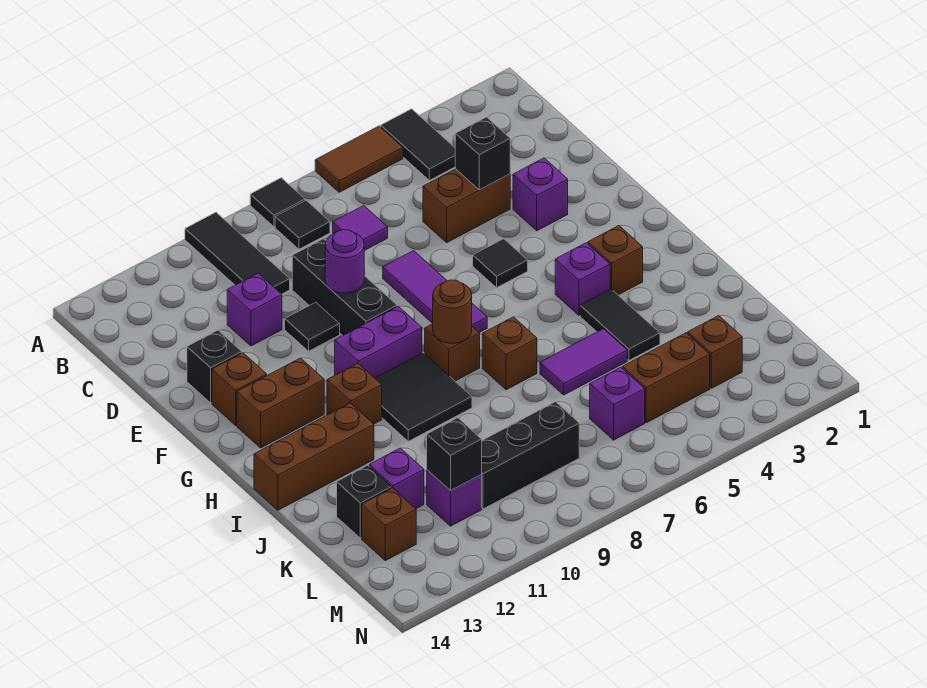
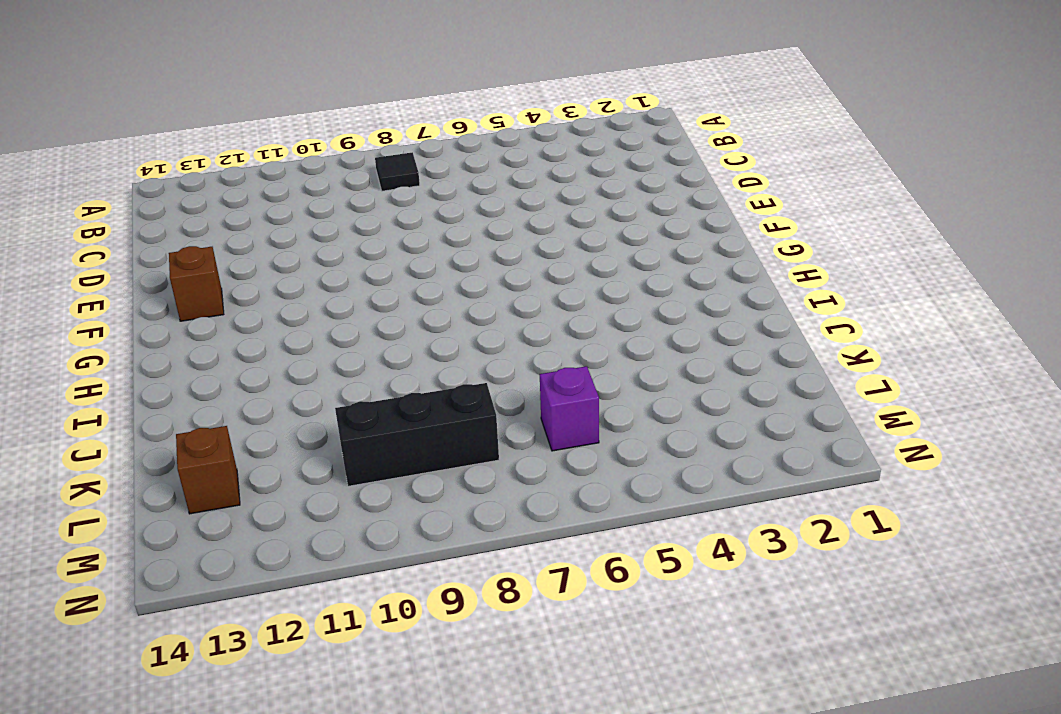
none -> black 1x2 tile [381,109,455,180]
none -> brown 1x2 tile [315,126,403,192]
none -> black 1x1 tile [250,178,305,227]
none -> black 1x3 tile [185,212,290,294]

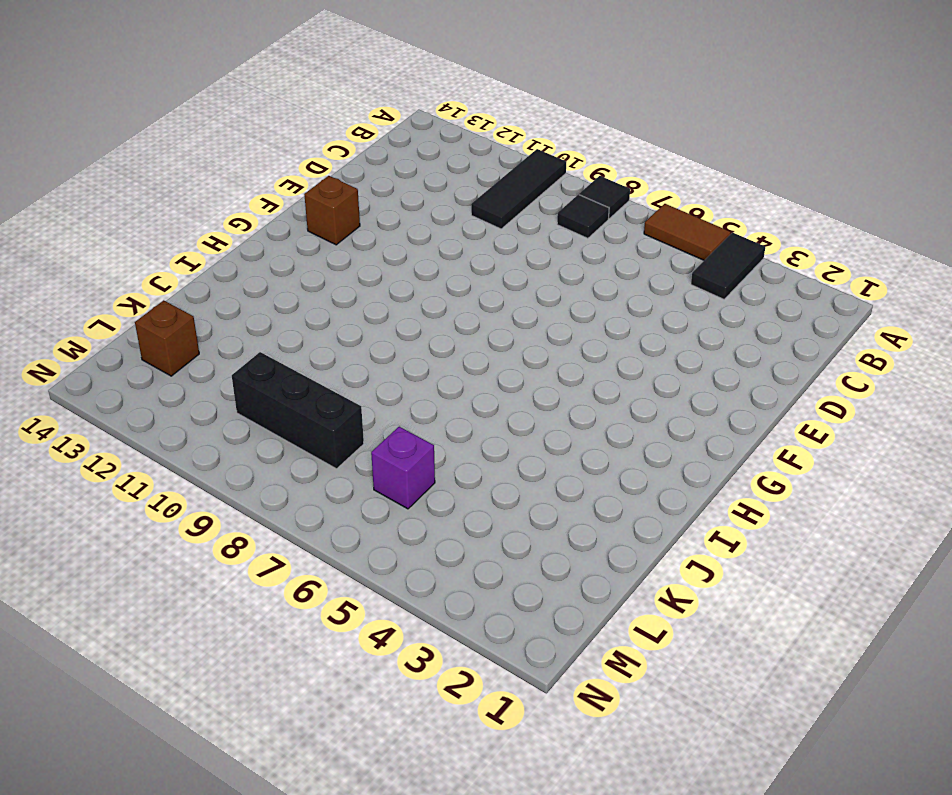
none -> purple 1x1 tile [333,206,388,251]
none -> brown 1x2 brick [423,169,510,242]
none -> black 1x3 brick [292,239,397,336]
none -> purple 1x1 brick [227,273,282,346]

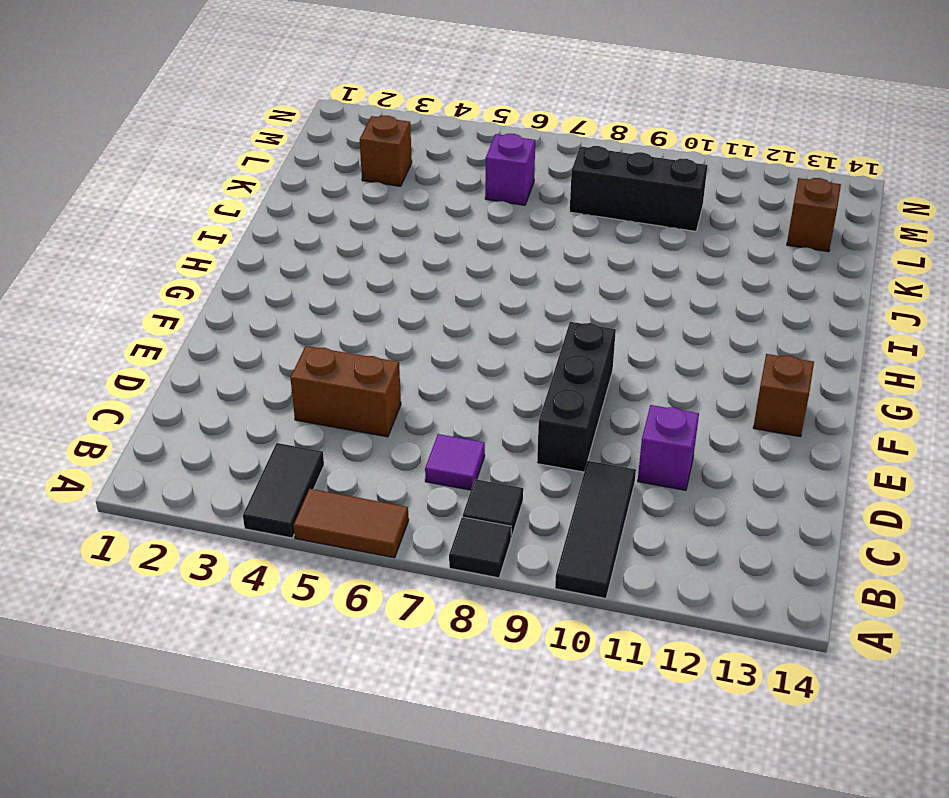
none -> purple 1x1 brick [513,158,568,231]
none -> purple 1x3 tile [383,251,487,333]
none -> black 1x1 tile [285,302,340,351]
none -> black 1x1 brick [187,330,242,403]

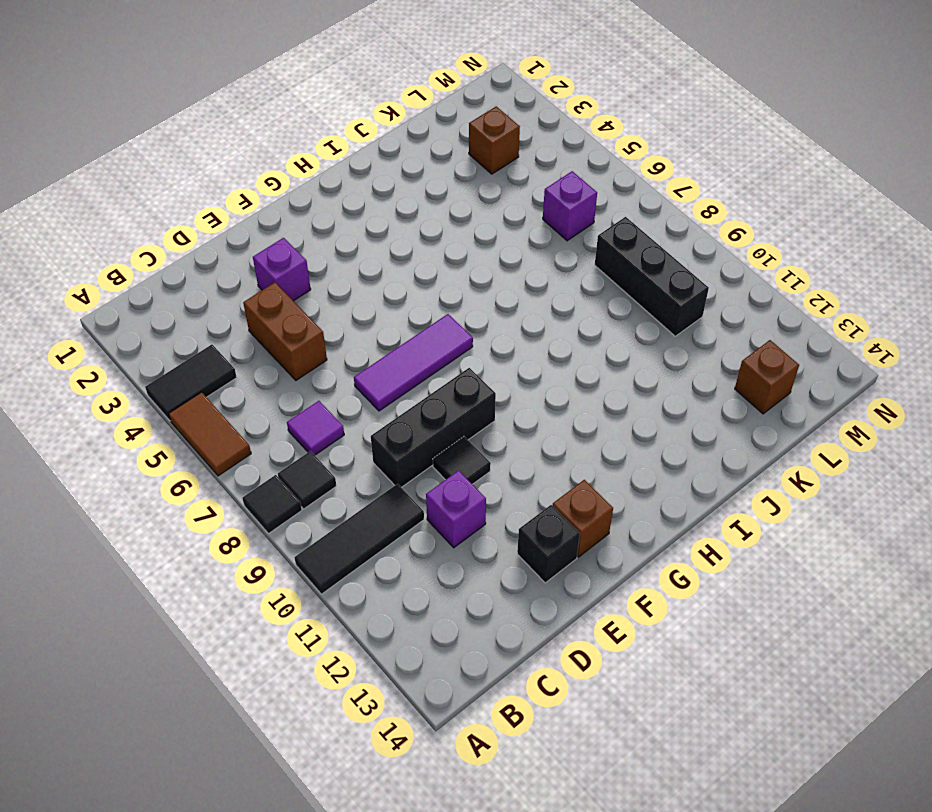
none -> black 1x1 tile [473,239,528,288]
none -> purple 1x2 brick [335,306,422,378]
none -> brown 1x2 brick [237,358,324,448]
none -> brown 1x1 brick [588,226,643,295]

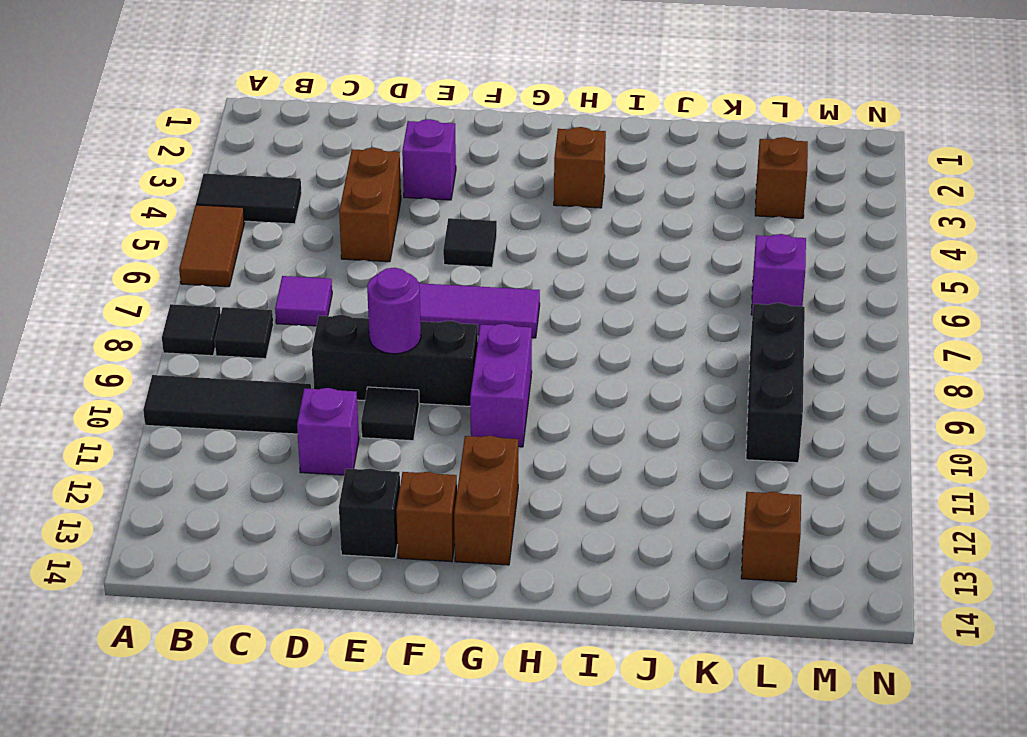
none -> purple 1x1 brick [555,243,610,315]
none -> brown 1x1 brick [425,324,480,381]
none -> black 2x2 tile [375,353,472,441]
none -> brown 1x1 brick [327,363,382,424]

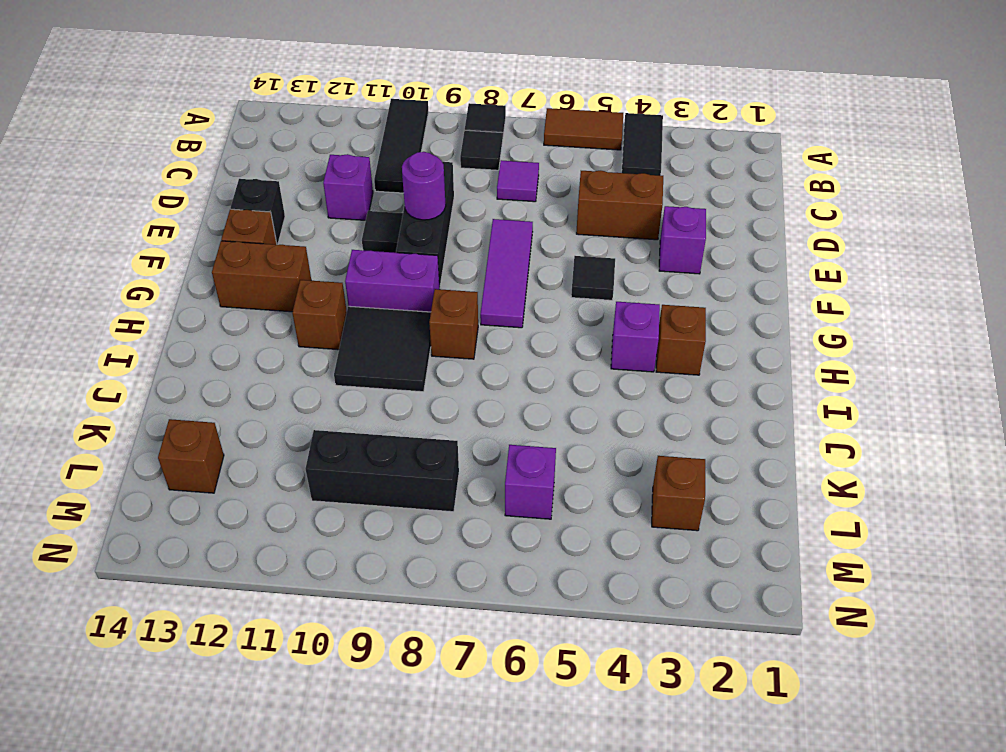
none -> black 1x2 tile [580,289,660,360]
none -> brown 1x1 brick [482,317,537,390]
none -> brown 1x3 brick [254,403,374,510]
none -> purple 1x2 tile [540,329,627,395]

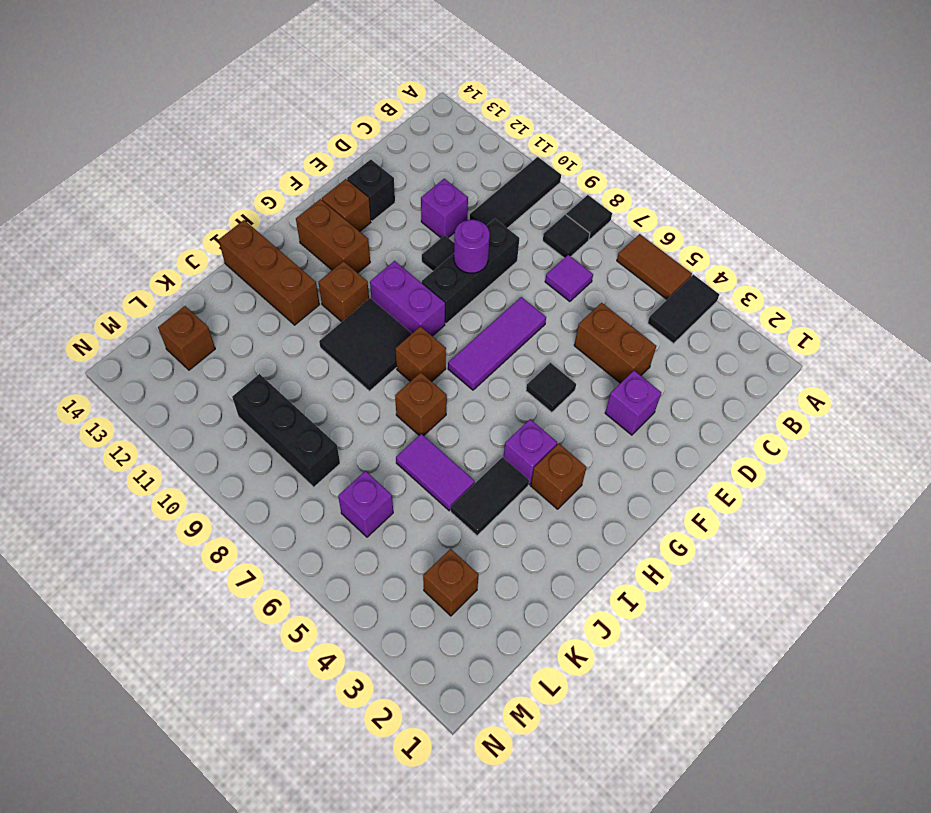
none -> purple 1x1 brick [369,448,424,509]
none -> black 1x1 brick [337,465,391,538]
none -> brown 1x2 brick [622,333,710,423]
none -> purple 1x1 brick [427,470,482,526]

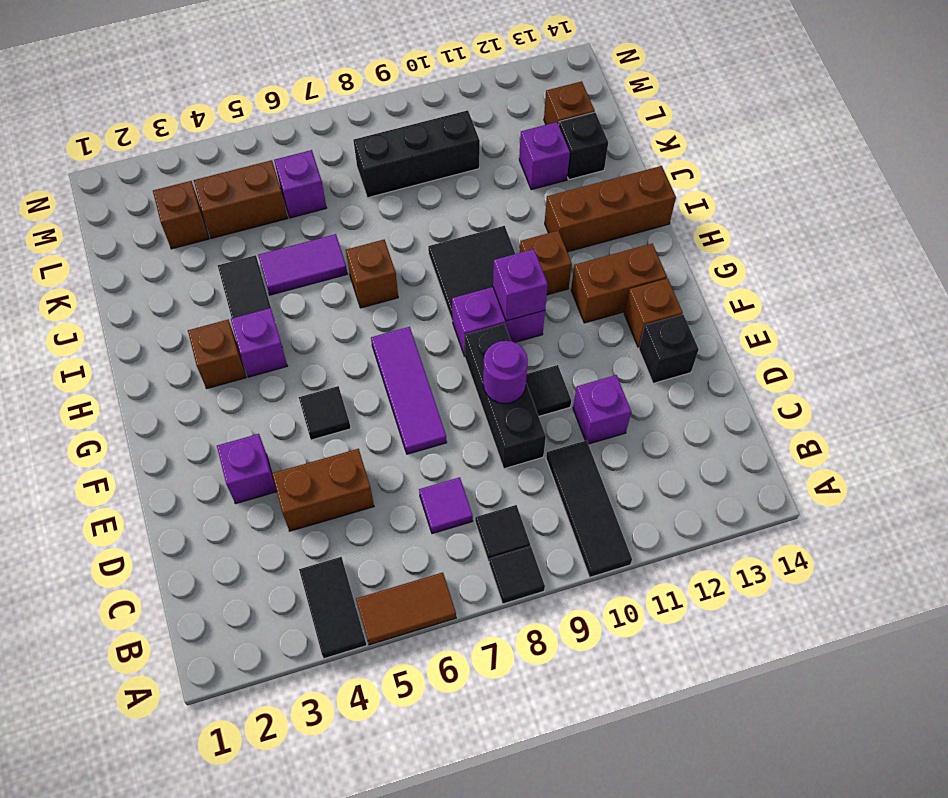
purple 1x1 brick [493,249,548,321] -> purple 1x1 brick moved to [427,470,482,526]
none -> brown 1x1 brick [425,324,480,381]
none -> black 1x1 brick [455,117,510,190]
none -> brown 1x1 round brick [433,280,472,344]
none -> black 1x1 brick [427,418,482,491]

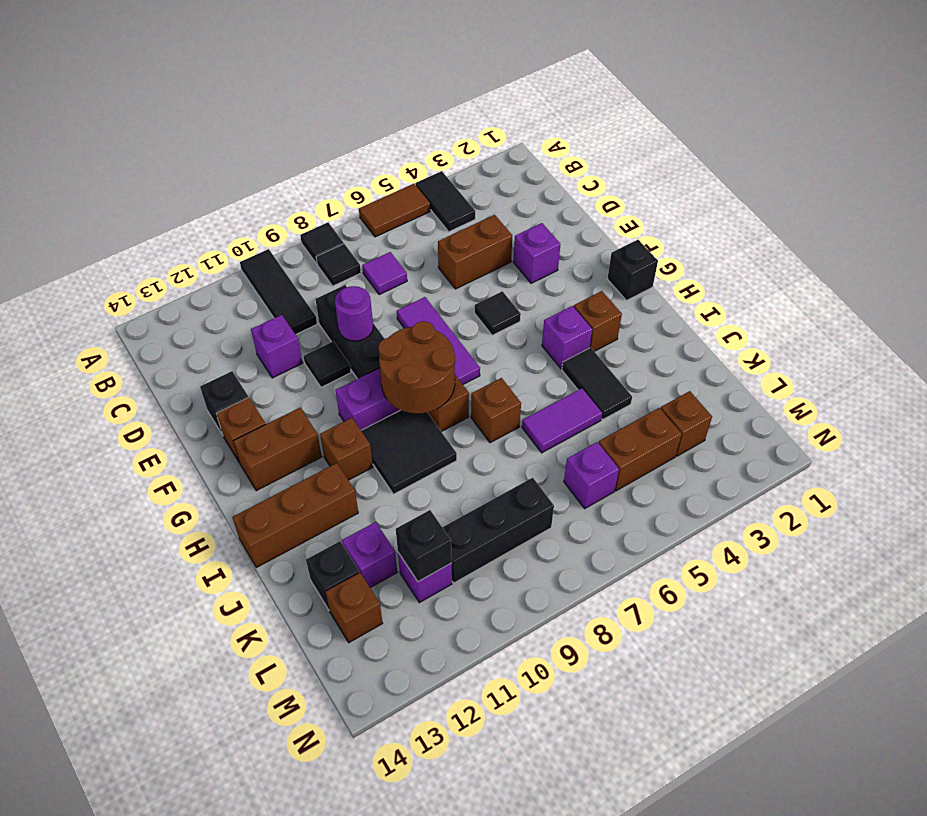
black 1x1 brick [607,240,658,300] -> black 1x1 brick moved to [455,117,510,190]
brown 2x2 round brick [378,321,455,413] -> brown 1x1 round brick [433,280,472,344]

